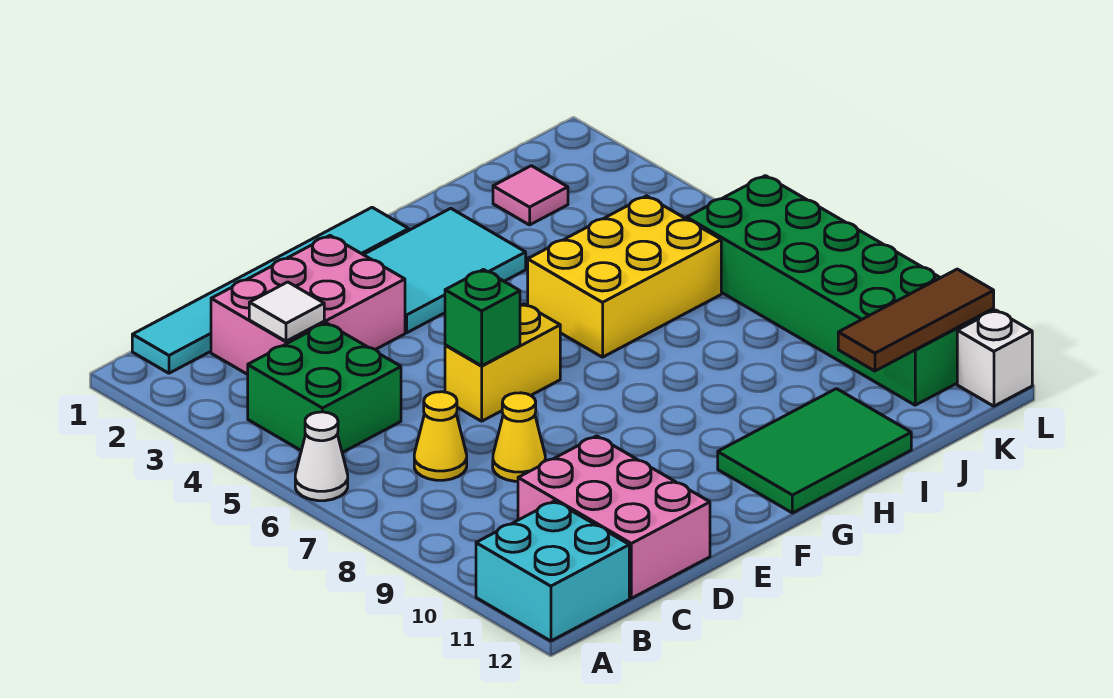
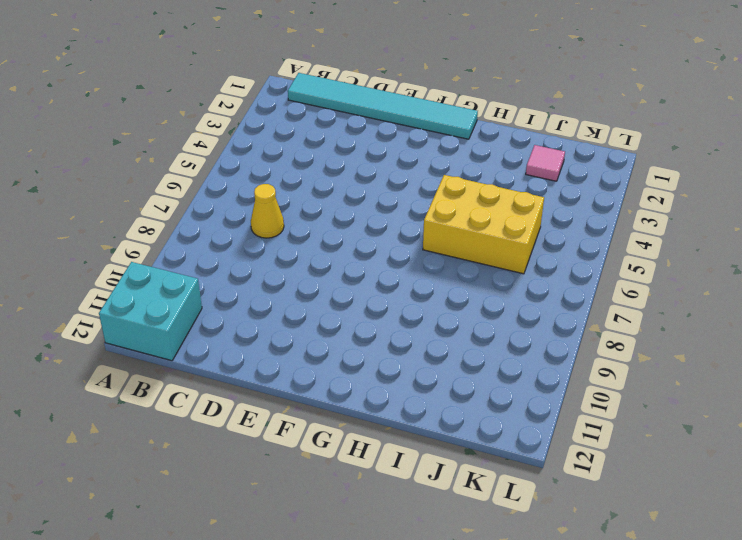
none -> white 1x1 cone [295,412,348,501]
none -> green 2x2 brick [248,323,401,452]
none -> pink 2x3 brick [211,236,405,374]

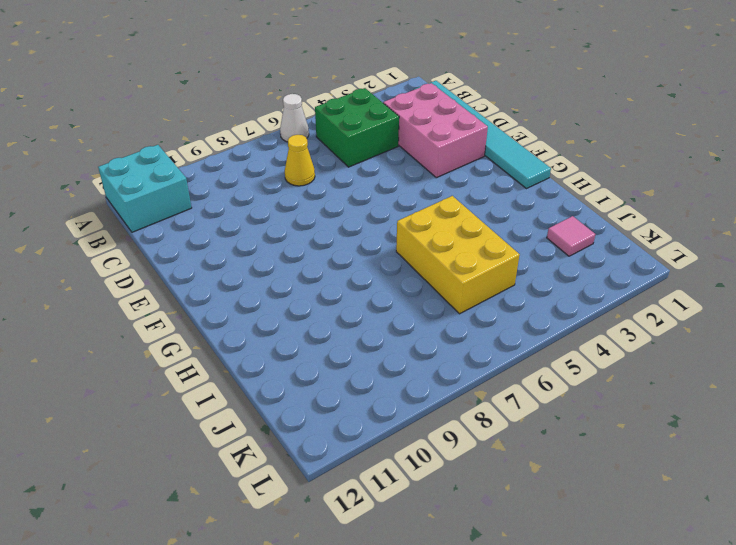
none -> pink 2x3 brick [518,436,710,598]
none -> yellow 1x1 cone [493,393,545,481]
none -> yellow 1x2 brick [445,304,560,421]

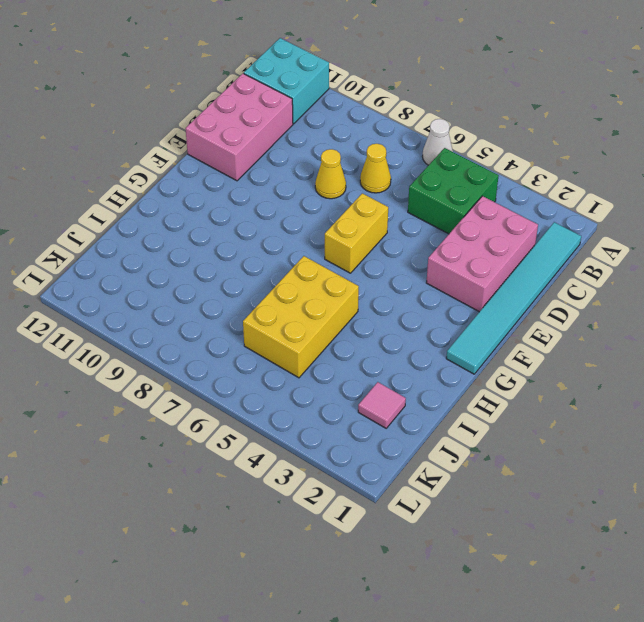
pink 2x3 brick [185,73,293,181] -> pink 2x3 brick turned to [518,436,710,598]
none -> cyan 2x3 tile [364,208,526,333]
none -> green 2x3 tile [718,389,911,513]
none -> green 2x6 brick [687,176,994,405]

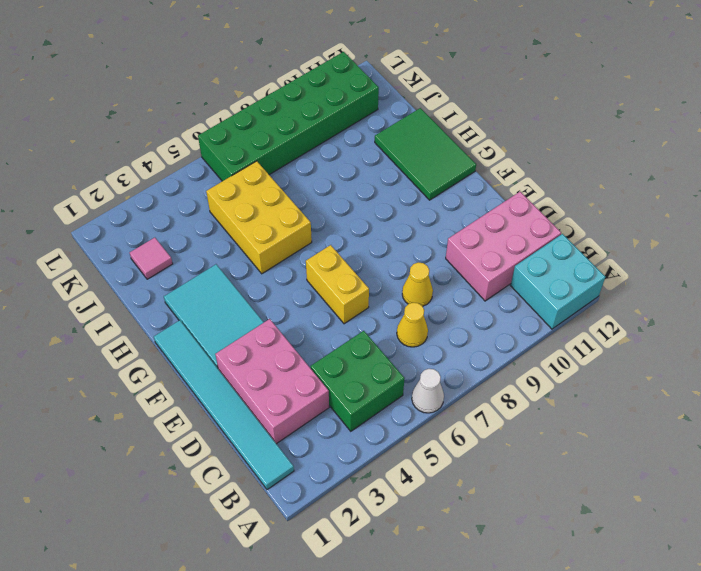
none -> white 1x1 brick [957,310,1032,406]
none -> white 1x1 tile [249,282,324,341]
none -> green 1x1 brick [445,270,520,366]

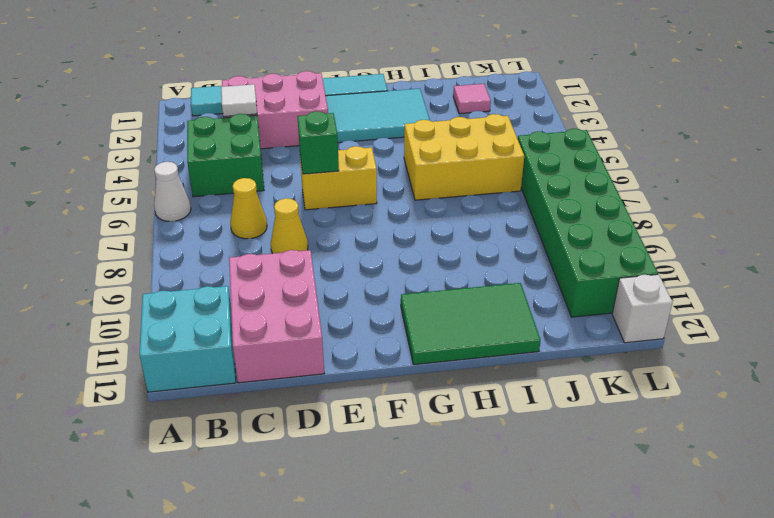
none -> brown 1x3 tile [838,269,994,371]

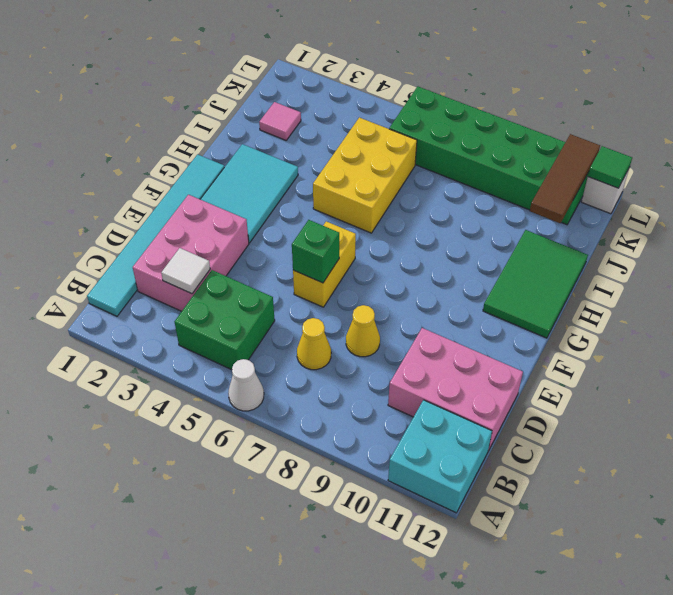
green 1x1 tile [588,146,632,188] -> none

